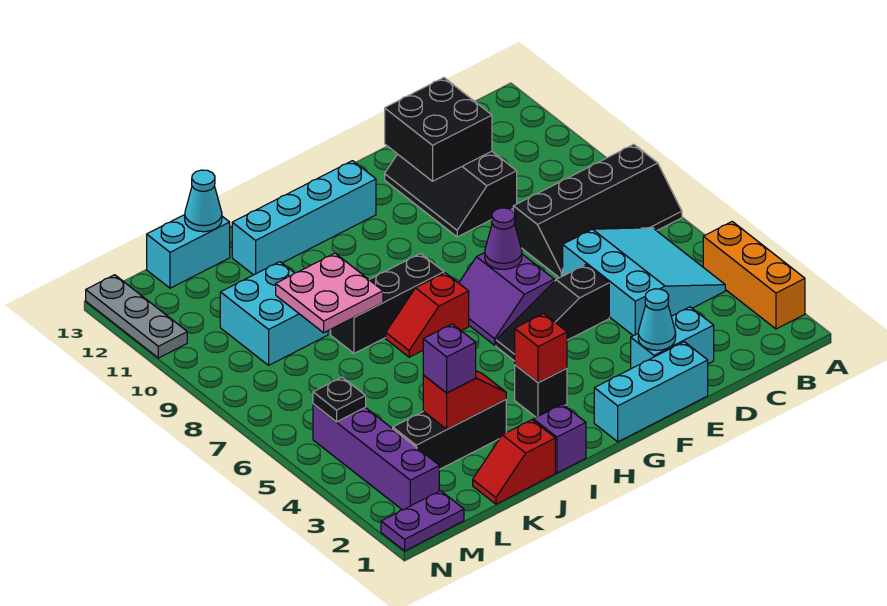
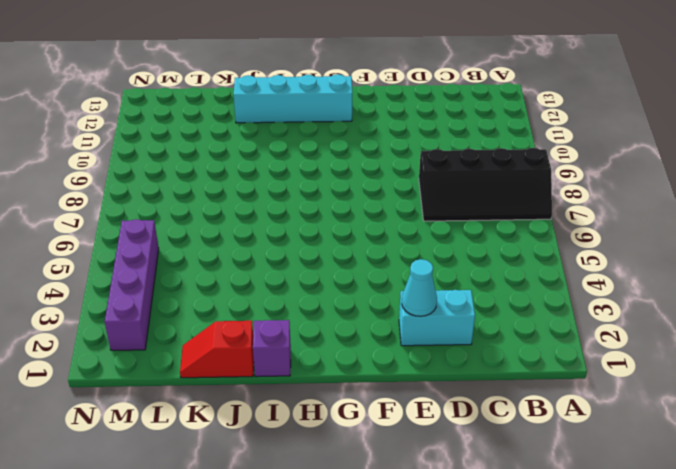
none -> orange 1x3 brick [703,222,805,329]
none -> cyan 3x3 slope [563,228,725,336]
none -> black 2x3 slope [385,151,517,237]

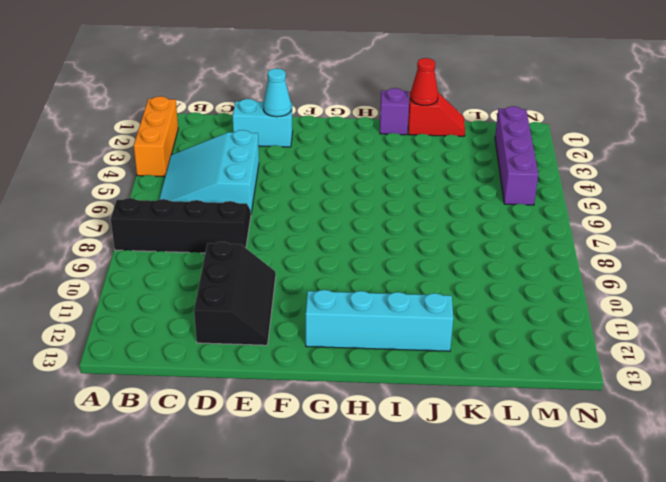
red 1x1 cone [410,58,438,105] -> none
none -> cyan 1x3 brick [594,342,708,442]
none -> black 1x3 slope [496,265,609,361]
none -> purple 2x2 slope [459,253,554,345]

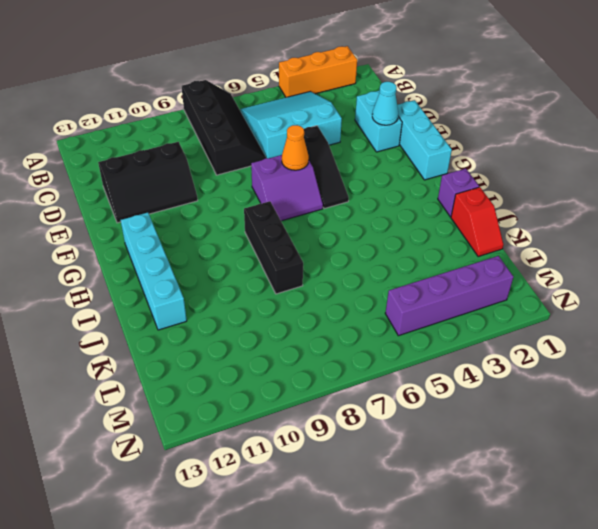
orange 1x1 cone [282,125,309,170] -> none
none -> black 1x1 brick [515,365,567,417]
none -> red 1x2 slope [386,273,469,357]
none -> black 1x3 brick [393,400,506,470]

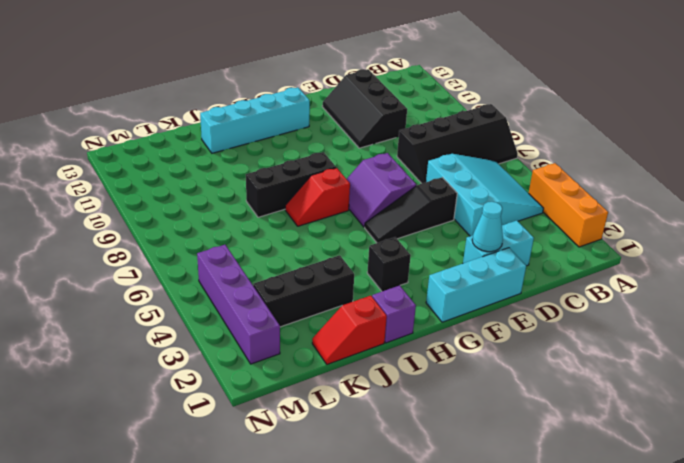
none -> cyan 2x2 brick [220,262,328,365]
none -> cyan 1x2 brick [147,215,230,288]
none -> purple 1x2 plate [381,491,464,551]

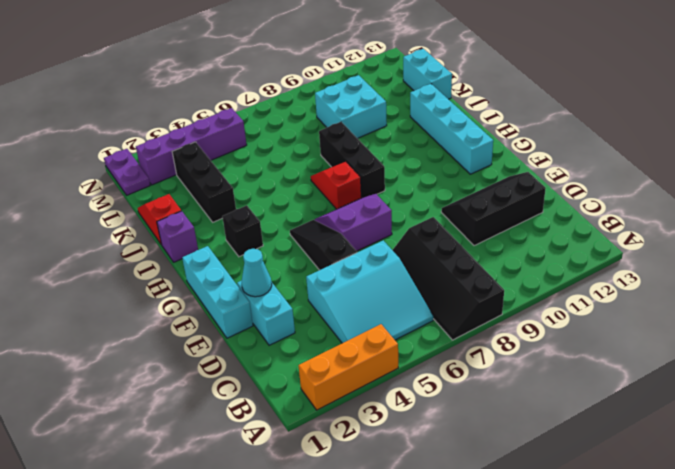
none -> grey 1x3 plate [86,275,187,358]
none -> black 2x2 brick [385,78,492,181]
none -> purple 1x1 cone [485,208,522,269]

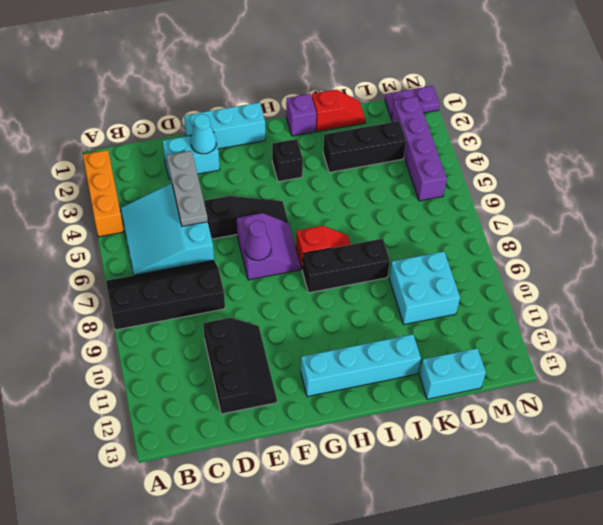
grey 1x3 plate [167,151,208,226] -> grey 1x3 plate moved to [86,275,187,358]
none -> black 2x2 brick [385,78,492,181]
none -> red 1x1 brick [515,314,567,383]
none -> red 1x2 slope [423,371,506,429]

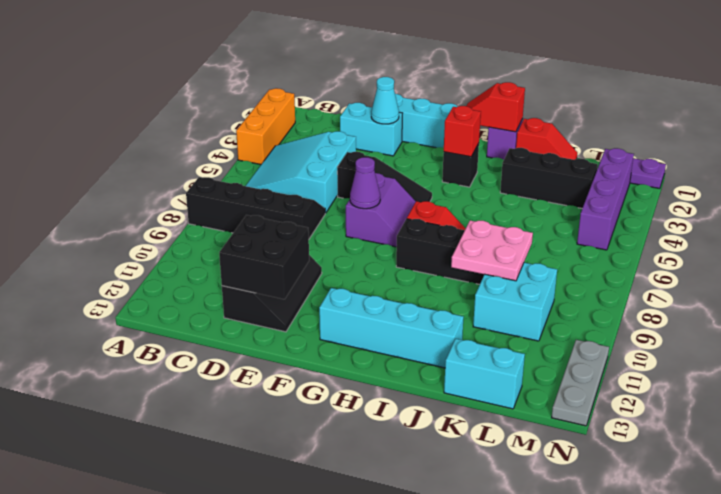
red 1x2 slope [467,82,525,132] -> red 1x2 slope moved to [423,371,506,429]
none -> cyan 1x1 cone [185,170,222,232]
none -> black 1x1 plate [313,377,366,422]
none -> purple 1x1 brick [423,324,476,393]

